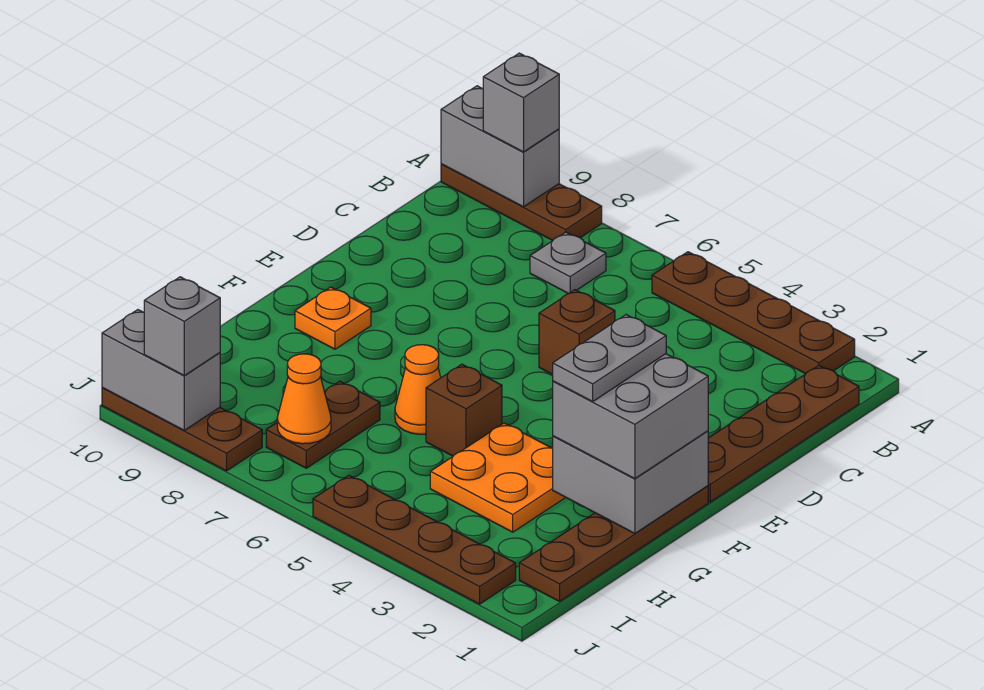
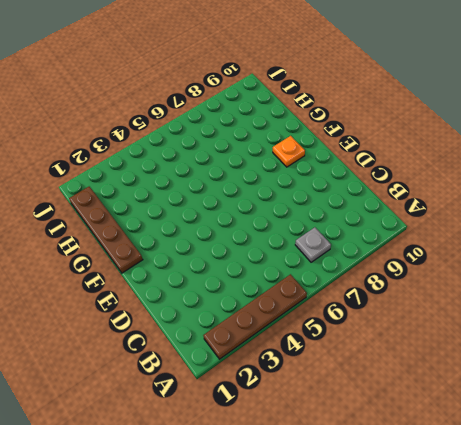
none -> brown 1x3 plate [441,164,602,241]
none -> brown 1x4 plate [708,365,859,502]
none -> brown 1x1 brick [539,290,615,375]

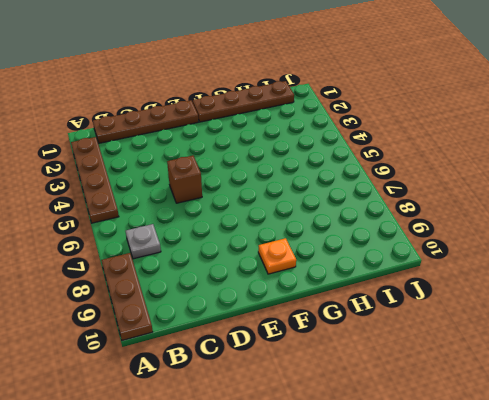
none -> orange 2x2 plate [430,423,566,532]
none -> brown 1x1 brick [426,364,502,456]
none -> orange 1x1 cone [395,345,441,434]

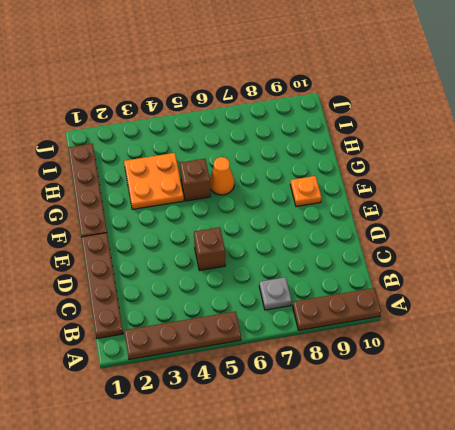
none -> brown 1x2 plate [266,381,380,468]
none -> brown 1x4 plate [313,475,516,604]
none -> brown 1x3 plate [102,388,262,471]

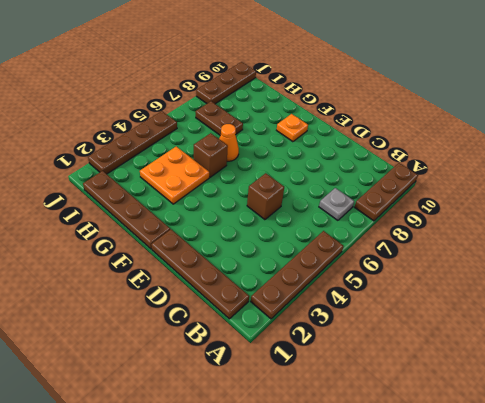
none -> grey 1x2 brick [441,86,559,207]
none -> grey 2x2 brick [553,431,708,533]
none -> orange 1x1 cone [277,354,331,444]

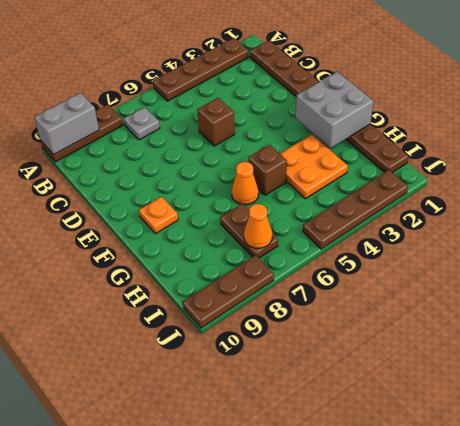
none -> grey 1x2 brick [102,310,220,430]
none -> grey 1x1 brick [483,53,559,152]
none -> grey 2x2 brick [553,354,708,479]

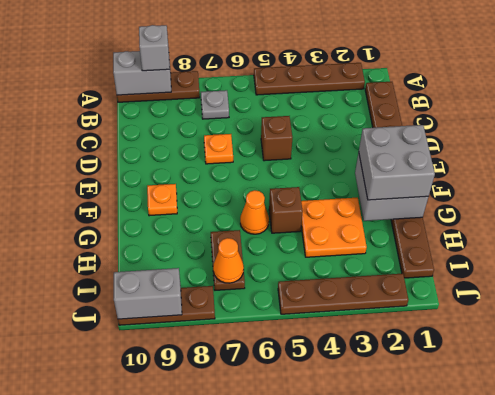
orange 1x1 plate [204,134,233,164] -> none
none -> grey 1x1 brick [144,277,220,376]
none -> grey 1x2 plate [553,315,666,402]

